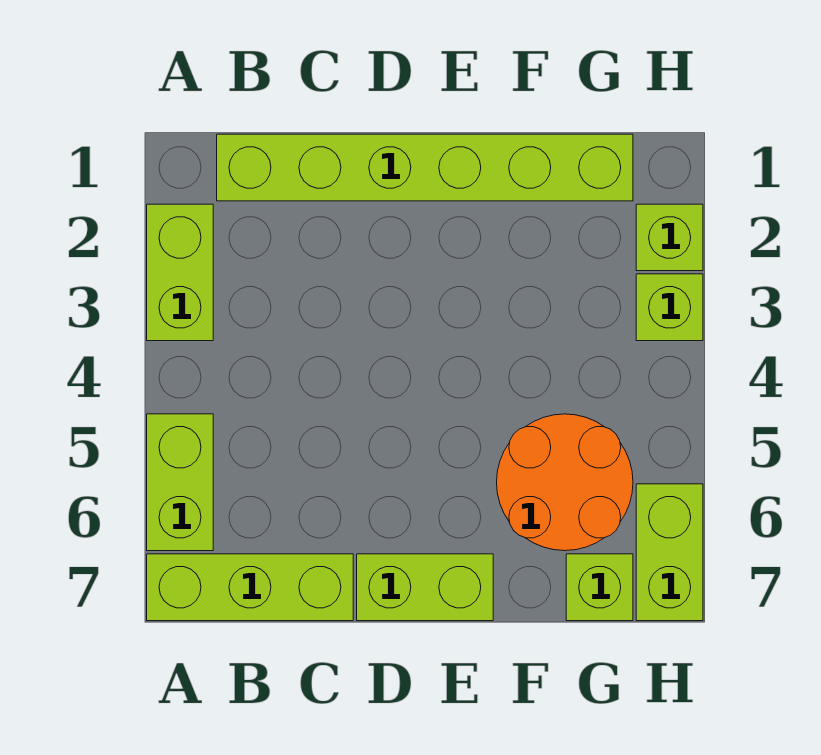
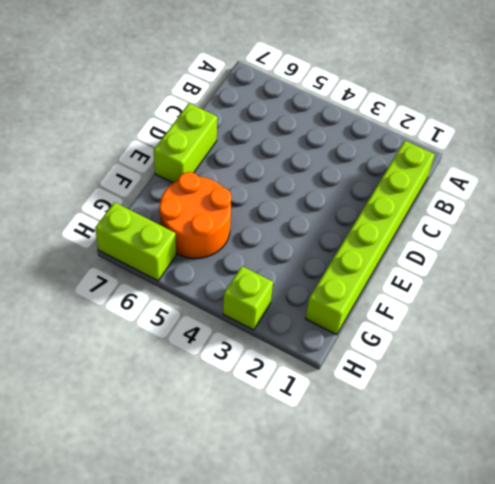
none -> lime 1x2 brick [147,204,213,341]
none -> lime 1x2 brick [147,414,213,551]

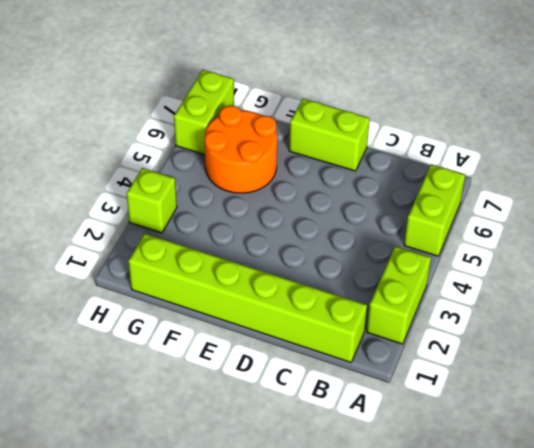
none -> lime 1x3 brick [147,554,353,621]
none -> lime 1x1 brick [566,554,633,621]

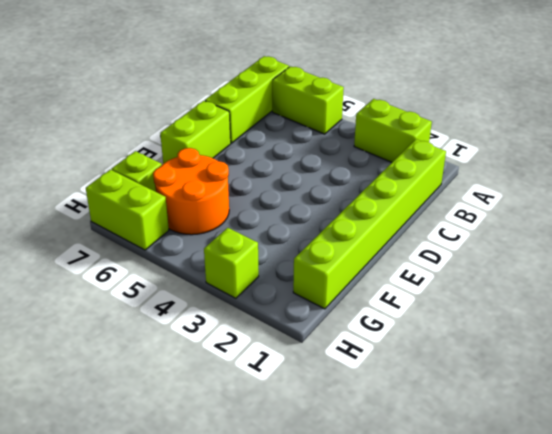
none -> lime 1x1 brick [636,204,703,271]

